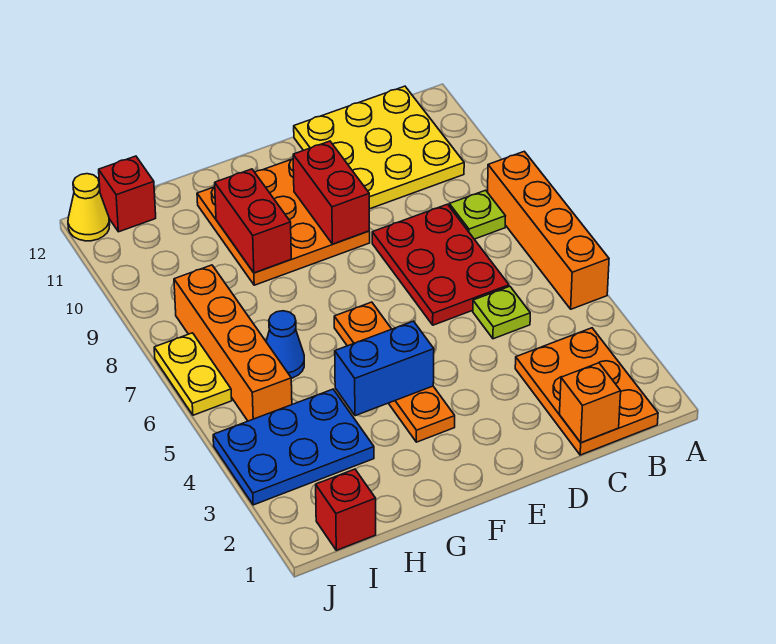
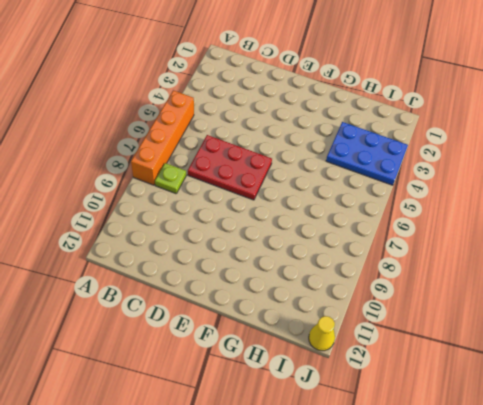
red 2x3 plate [188,135,272,200] -> red 2x3 plate turned to [372,204,509,325]
none -> orange 2x3 plate [515,328,658,455]
none -> yellow 3x3 plate [294,86,464,209]
none -> lime 1x1 plate [473,286,530,339]

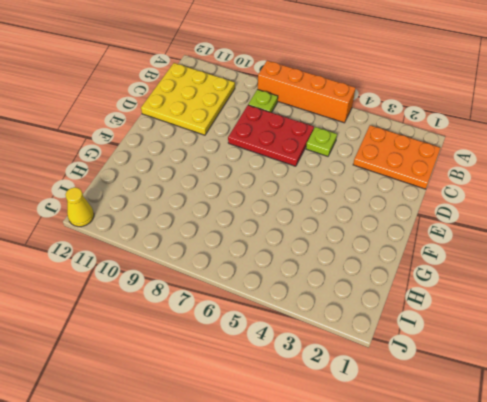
none -> orange 3x3 plate [197,159,370,285]
none -> orange 1x4 plate [334,302,455,442]
none -> blue 2x3 plate [213,389,374,505]

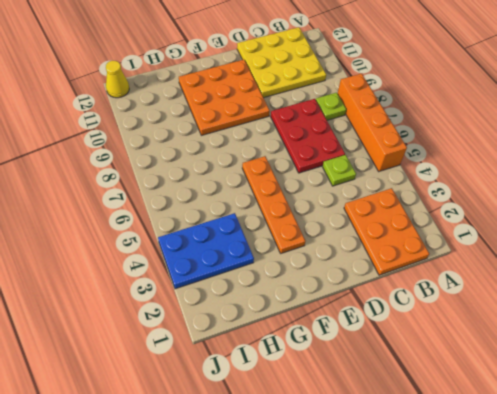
none -> blue 1x1 cone [266,311,304,378]
none -> red 1x1 brick [316,469,376,550]
none -> orange 1x4 brick [174,265,292,421]

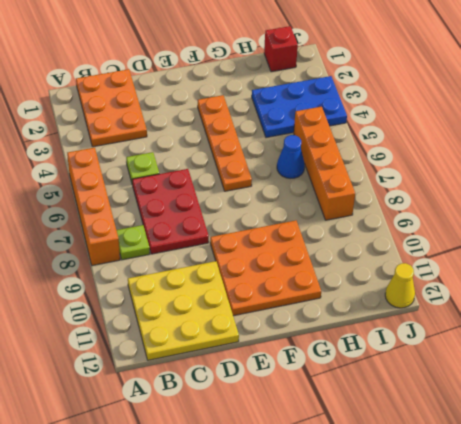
none -> red 1x1 brick [99,156,156,232]
none -> yellow 1x2 plate [154,333,232,415]
none -> orange 1x1 brick [560,363,621,443]

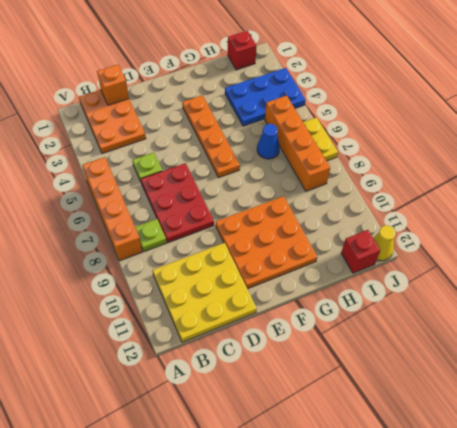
none -> red 1x2 brick [293,141,369,244]
none -> blue 1x2 brick [335,321,434,416]
none -> red 1x2 brick [215,169,291,273]

